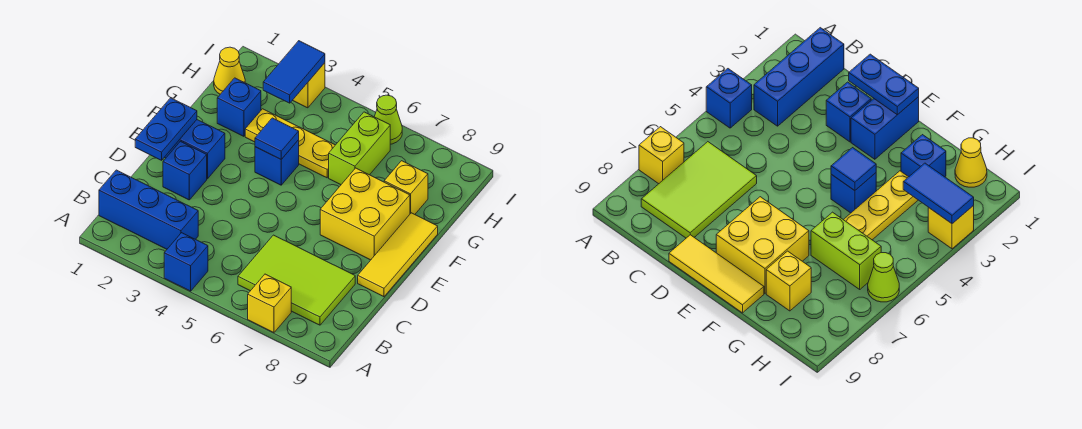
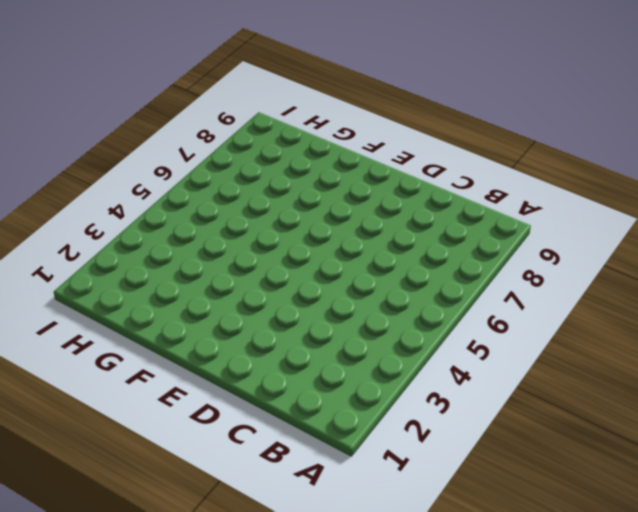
none -> blue 1x1 brick [164,233,208,291]
none -> yellow 1x1 brick [248,274,291,333]
none -> blue 1x3 brick [99,170,198,249]

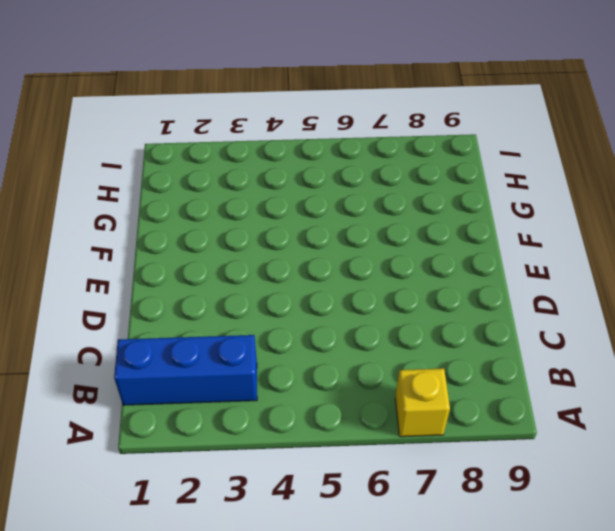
none -> blue 1x1 brick [164,233,208,291]
none -> lime 2x3 tile [238,235,355,325]
none -> blue 1x1 brick [163,141,207,200]

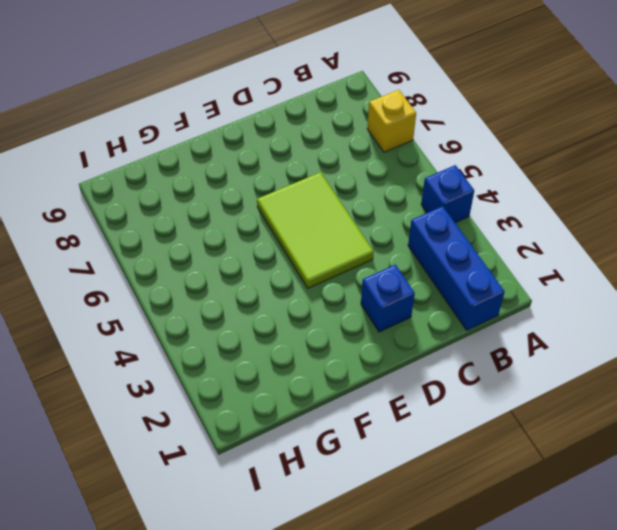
lime 2x3 tile [257,172,374,288] -> lime 2x3 tile moved to [238,235,355,325]
none -> yellow 1x3 tile [358,213,438,297]
none -> blue 1x2 brick [164,120,225,179]
none -> yellow 2x2 brick [320,168,410,260]

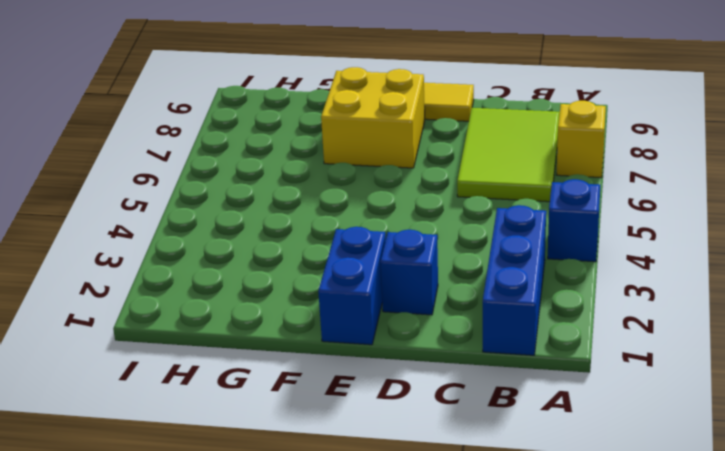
none -> blue 1x1 brick [255,140,299,185]
none -> blue 1x1 brick [217,78,261,136]
none -> yellow 1x3 plate [245,109,335,178]

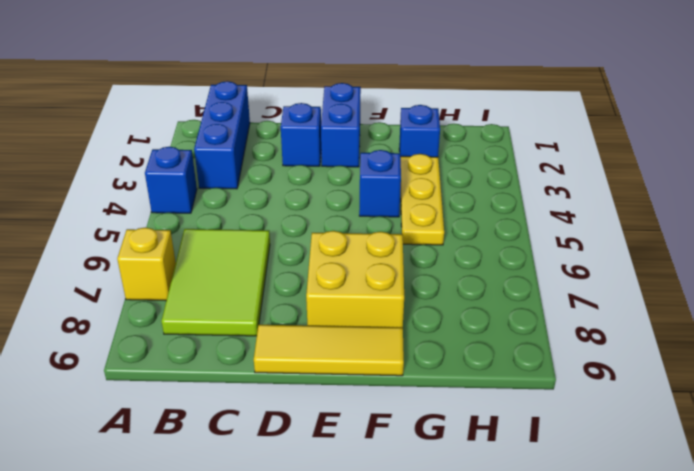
none -> lime 1x2 brick [329,112,390,185]
none -> yellow 1x1 brick [384,161,428,214]
none -> yellow 1x1 cone [214,47,245,94]

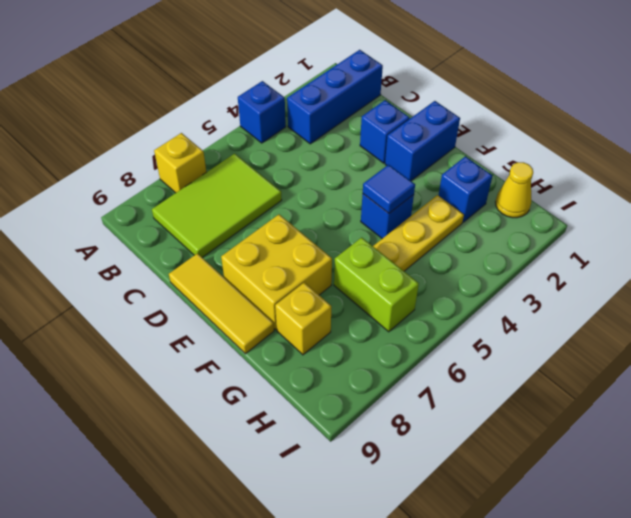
none -> yellow 1x1 brick [293,63,325,108]
none -> lime 1x1 cone [374,95,402,144]
none -> blue 1x2 plate [135,98,197,160]

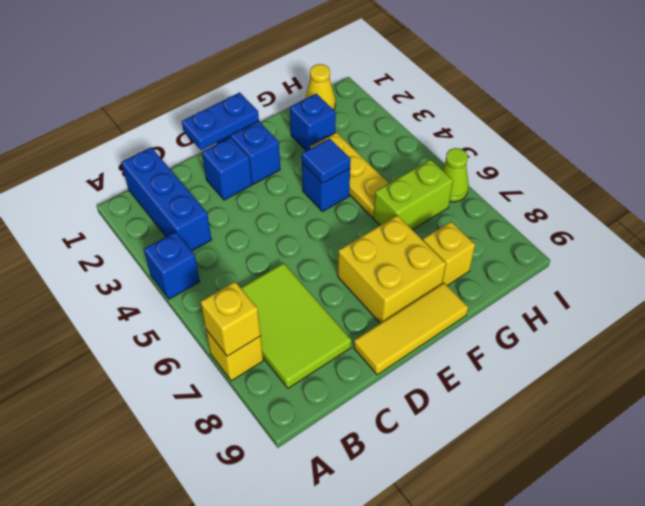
yellow 1x1 brick [200,282,261,356] -> yellow 1x1 brick moved to [293,63,325,108]
none -> blue 1x2 tile [263,41,325,103]

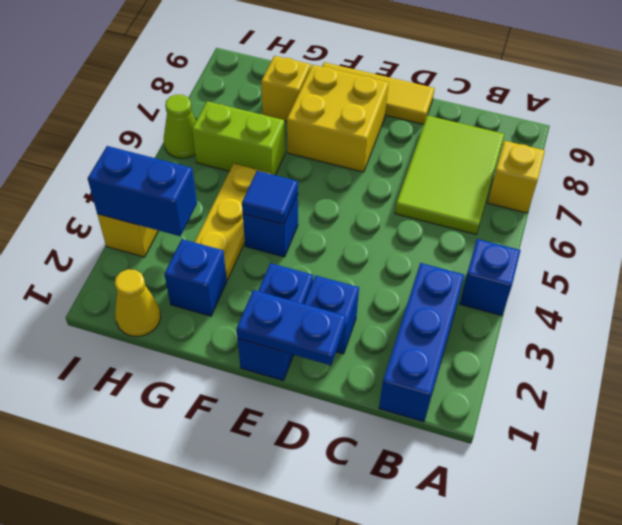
blue 1x2 brick [88,146,197,236] -> blue 1x2 tile [263,41,325,103]

